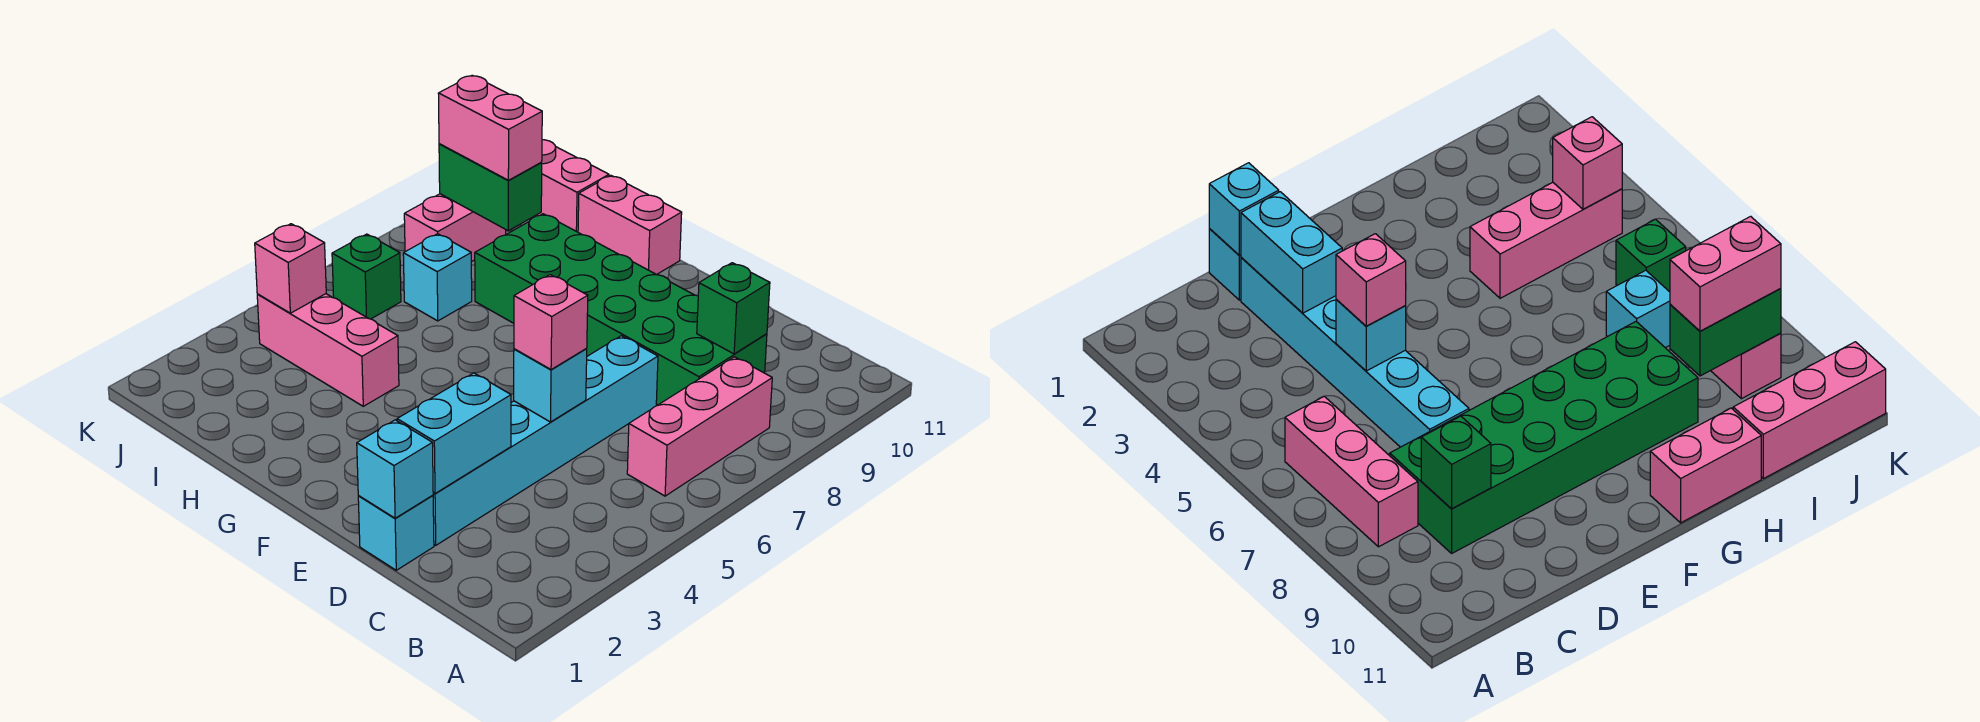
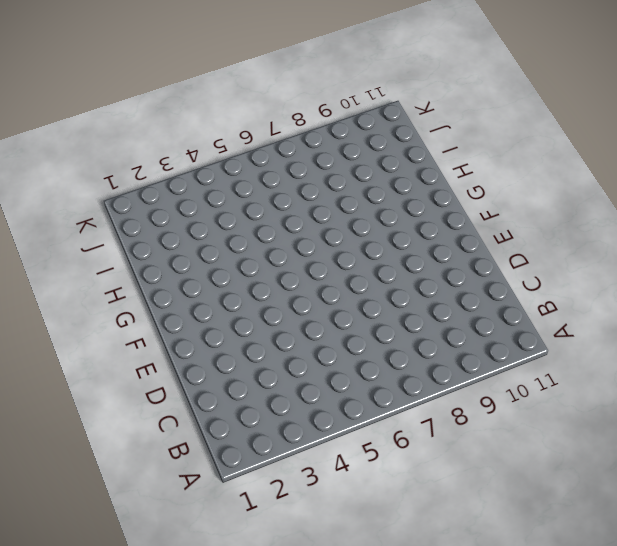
none -> pink 1x3 brick [627,357,772,496]
none -> green 2x6 brick [475,214,767,405]
none -> cyan 1x1 brick [358,495,434,570]

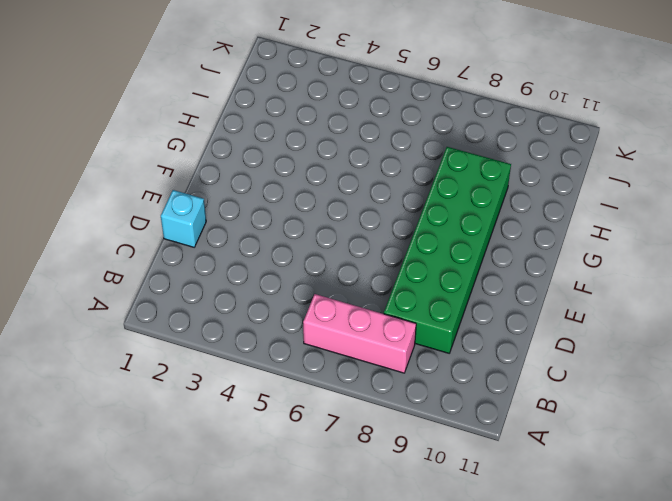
none -> cyan 1x6 brick [433,336,658,545]
none -> pink 1x2 brick [578,175,682,275]
none -> pink 1x3 brick [257,294,399,406]

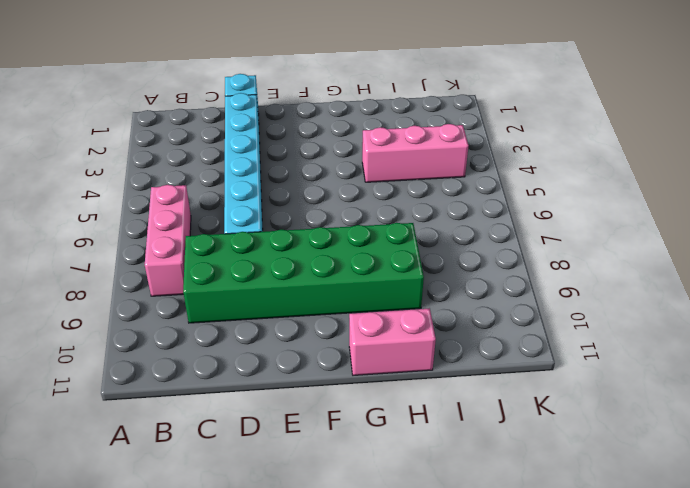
none -> cyan 1x1 brick [403,234,472,321]
none -> pink 1x3 brick [534,140,609,232]
none -> green 1x1 brick [332,234,401,319]

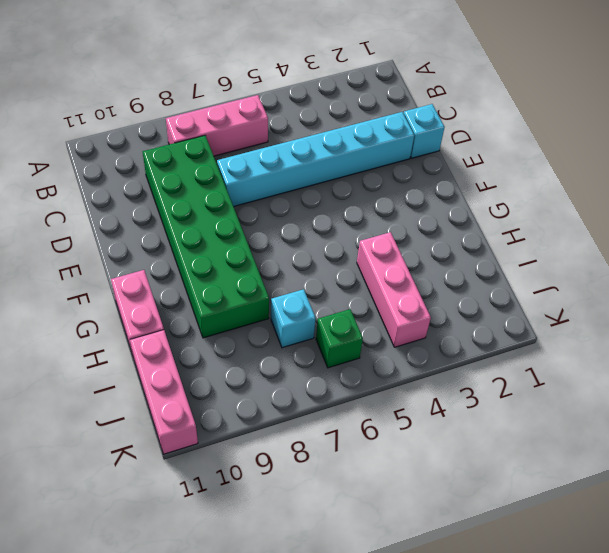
none -> pink 1x2 brick [404,194,506,262]
none -> green 1x1 brick [697,263,770,354]
none -> cyan 1x1 brick [357,420,433,518]

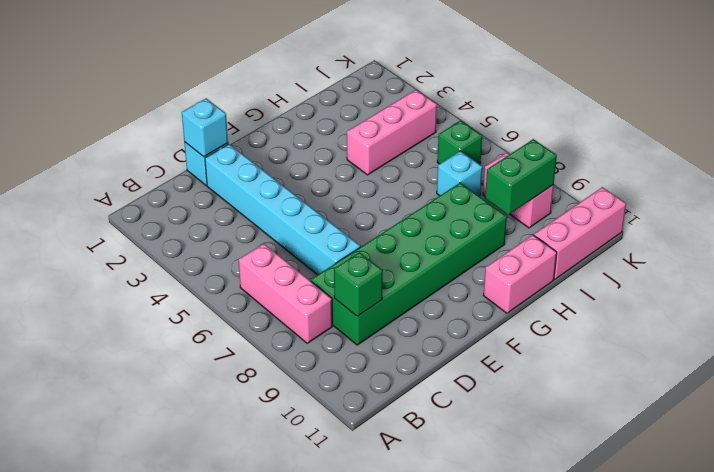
none -> cyan 1x2 brick [397,373,511,493]
none -> cyan 1x1 brick [514,349,587,422]
none -> pink 1x1 brick [255,224,326,313]

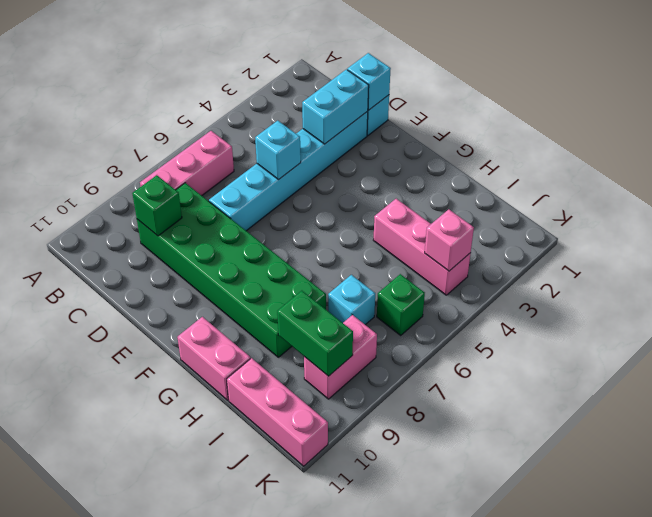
none -> pink 1x1 brick [514,275,588,370]
none -> pink 1x2 brick [438,75,542,180]

